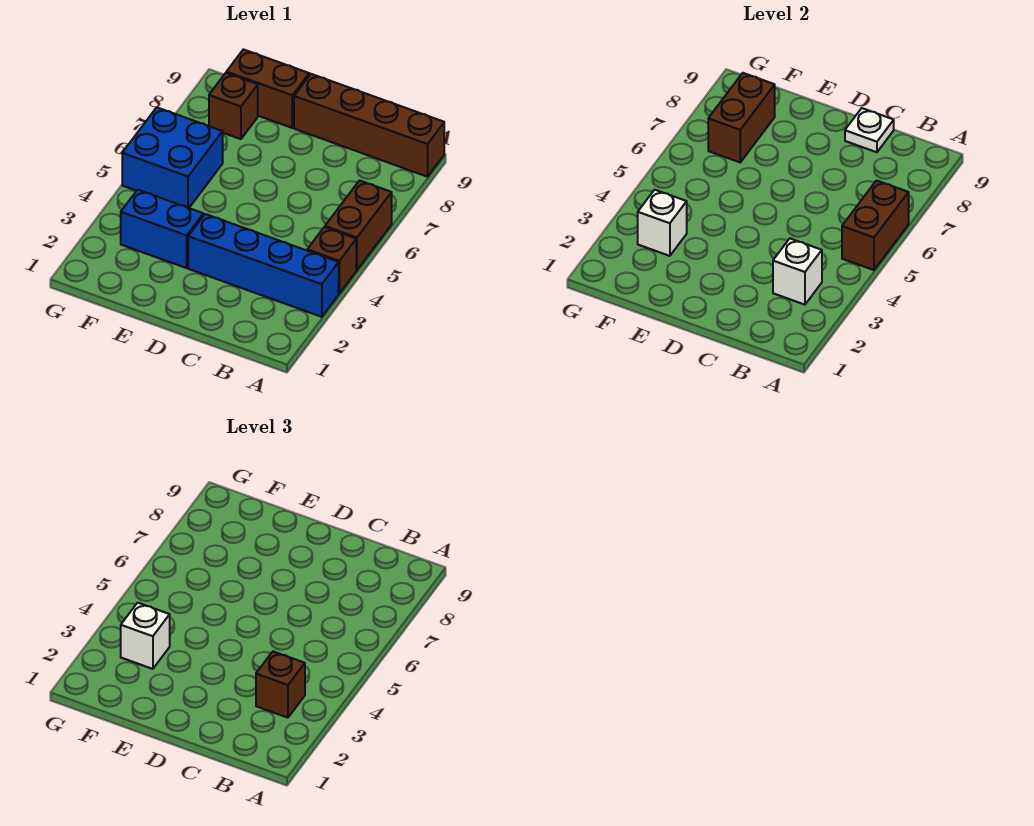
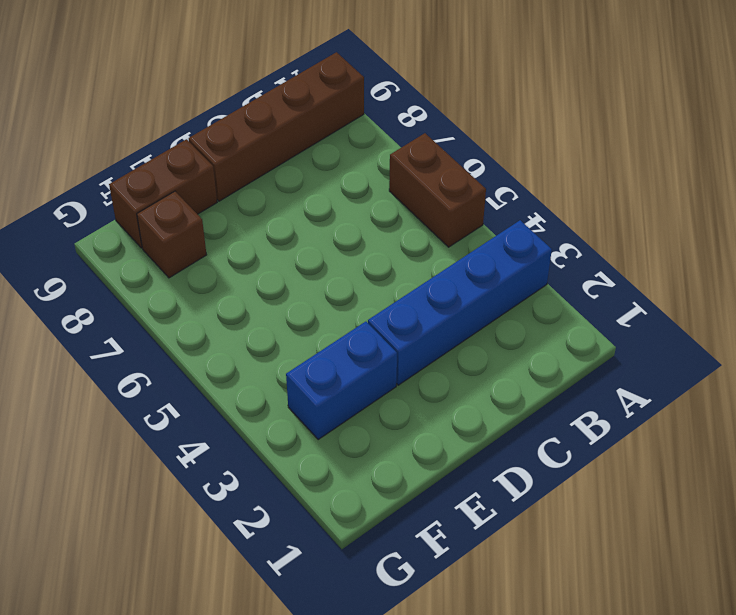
none -> brown 1x1 brick [307,227,356,293]
none -> blue 2x2 brick [122,108,223,208]
none -> brown 1x2 brick [842,181,909,270]

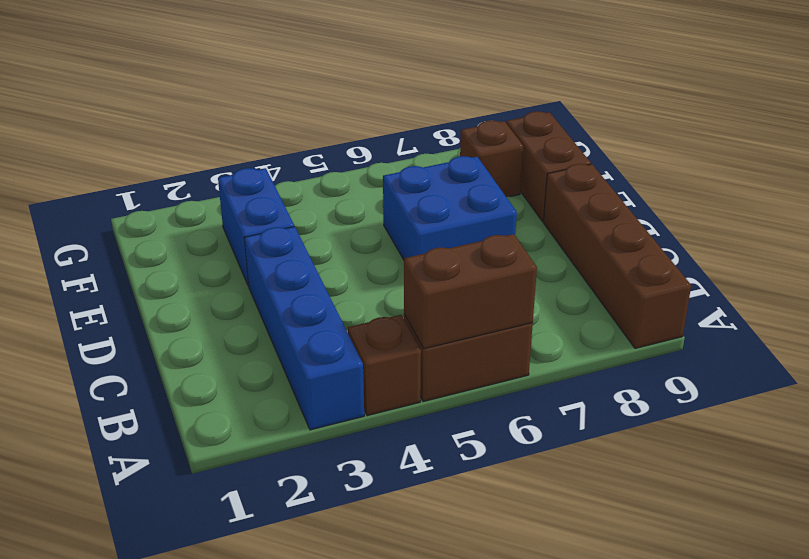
blue 2x2 brick [383,156,517,260] -> blue 2x2 brick moved to [122,108,223,208]
none -> white 1x1 brick [773,239,822,305]
none -> white 1x1 plate [845,108,894,152]
none -> white 1x1 brick [638,190,687,256]

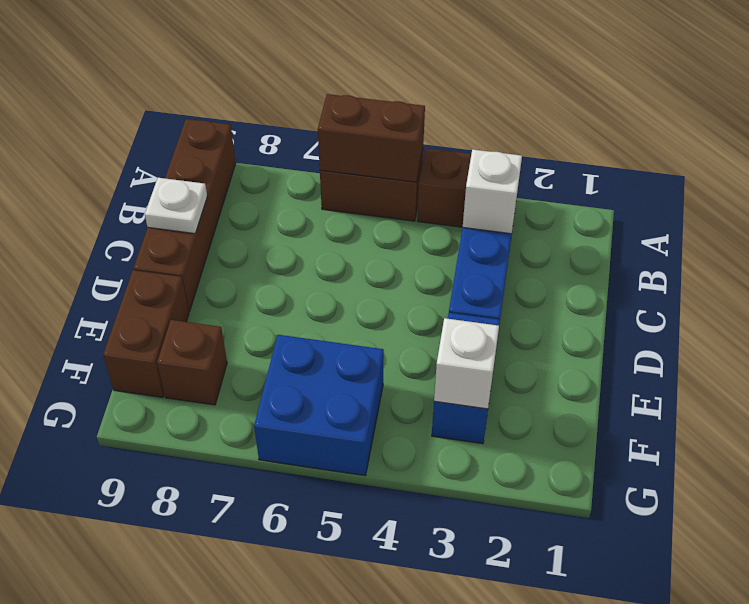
none -> brown 1x2 brick [708,73,775,162]
none -> brown 1x1 brick [256,652,305,718]
none -> white 1x1 brick [121,603,170,669]

